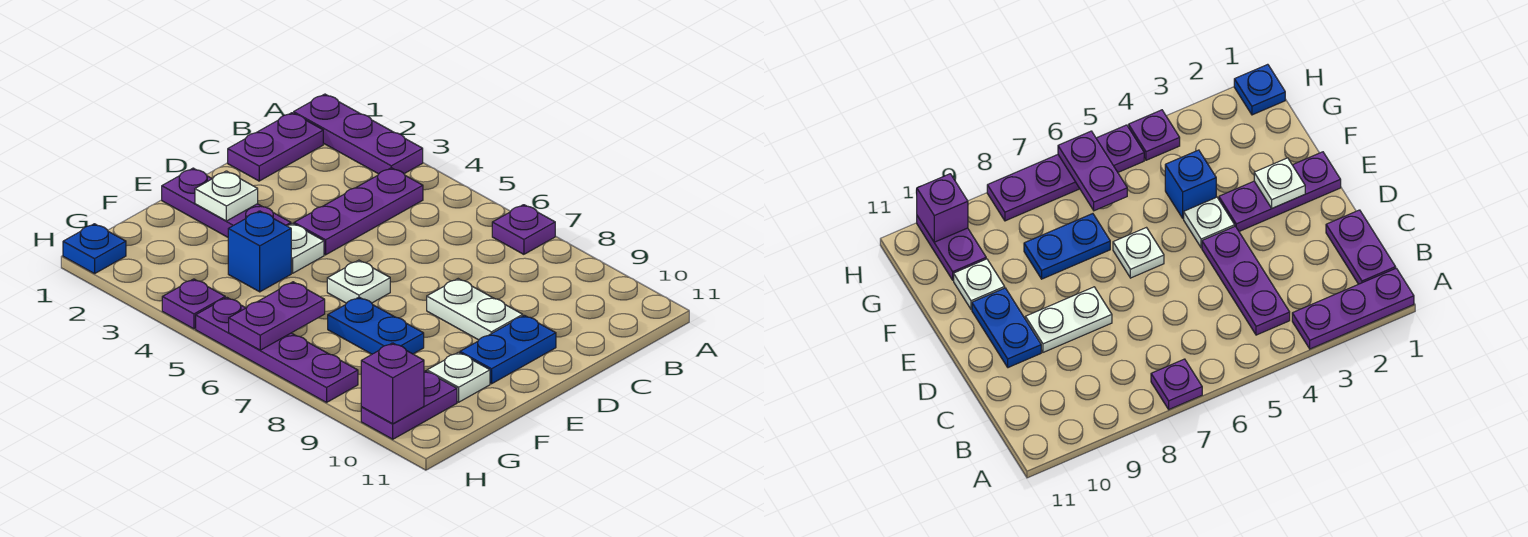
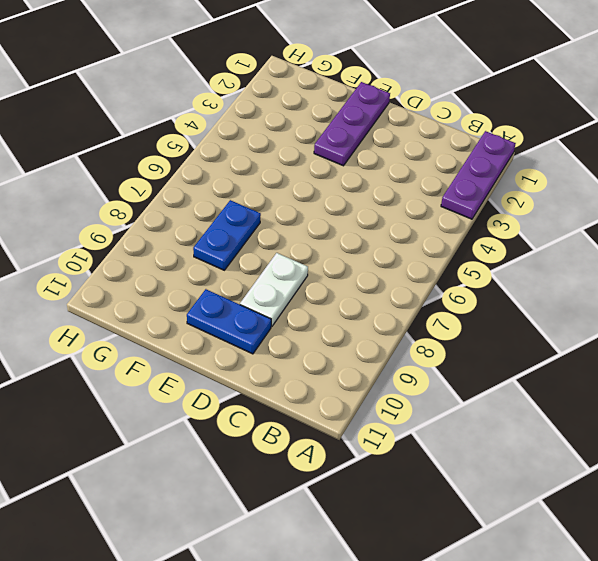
none -> purple 1x1 plate [492,205,555,254]
none -> purple 1x2 plate [228,113,323,181]
none -> purple 1x3 plate [294,168,423,255]

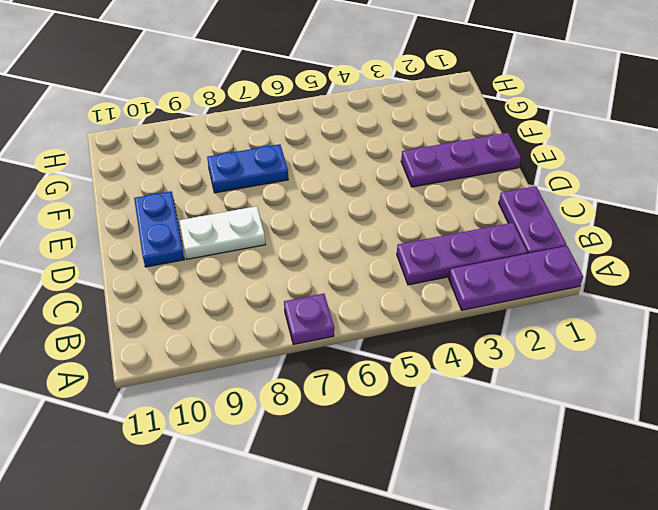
purple 1x3 plate [397,223,527,285] -> purple 1x3 plate turned to [294,168,423,255]
none -> white 1x1 plate [288,223,324,273]
none -> white 1x1 plate [327,260,390,303]
none -> blue 1x1 brick [228,211,291,292]

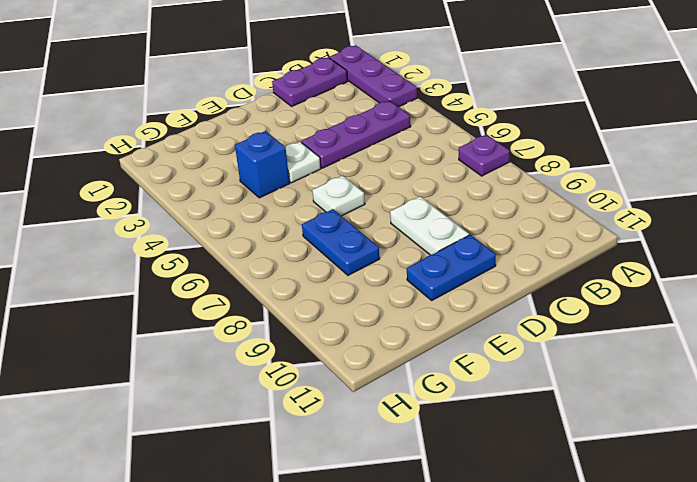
none -> purple 1x3 plate [162,168,291,237]
none -> white 1x1 plate [427,352,490,402]
none -> purple 1x2 plate [361,371,457,439]

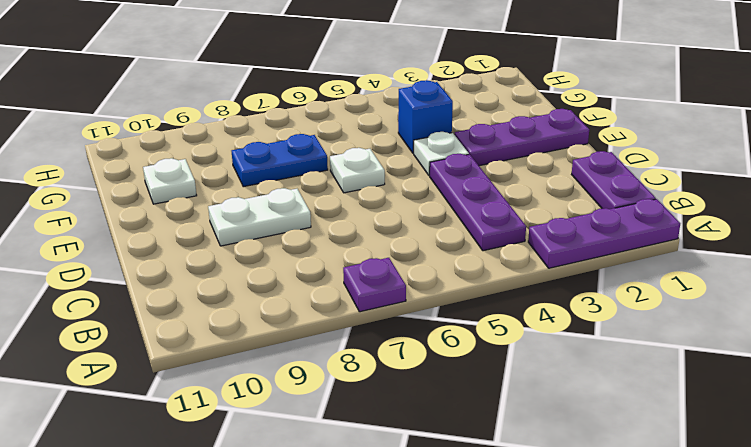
none -> blue 1x2 plate [460,315,556,384]
none -> purple 1x2 plate [361,371,457,439]
none -> blue 1x1 plate [63,224,126,274]

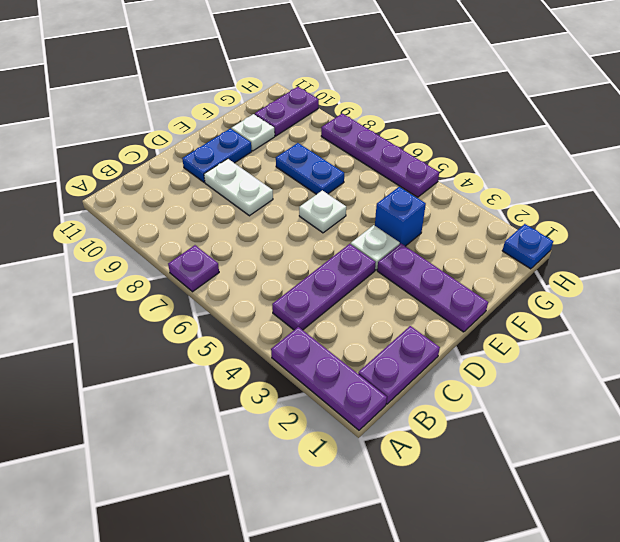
none -> purple 1x1 plate [162,279,225,329]
none -> white 1x1 plate [195,171,258,221]
none -> purple 1x2 plate [229,282,325,350]

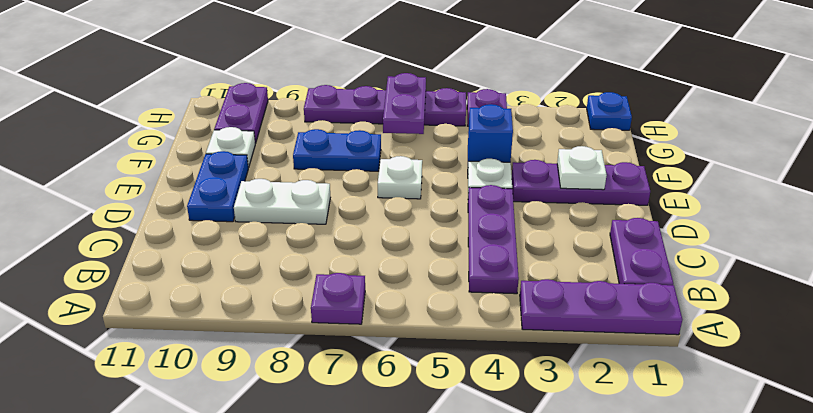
none -> purple 1x1 brick [361,343,424,424]

